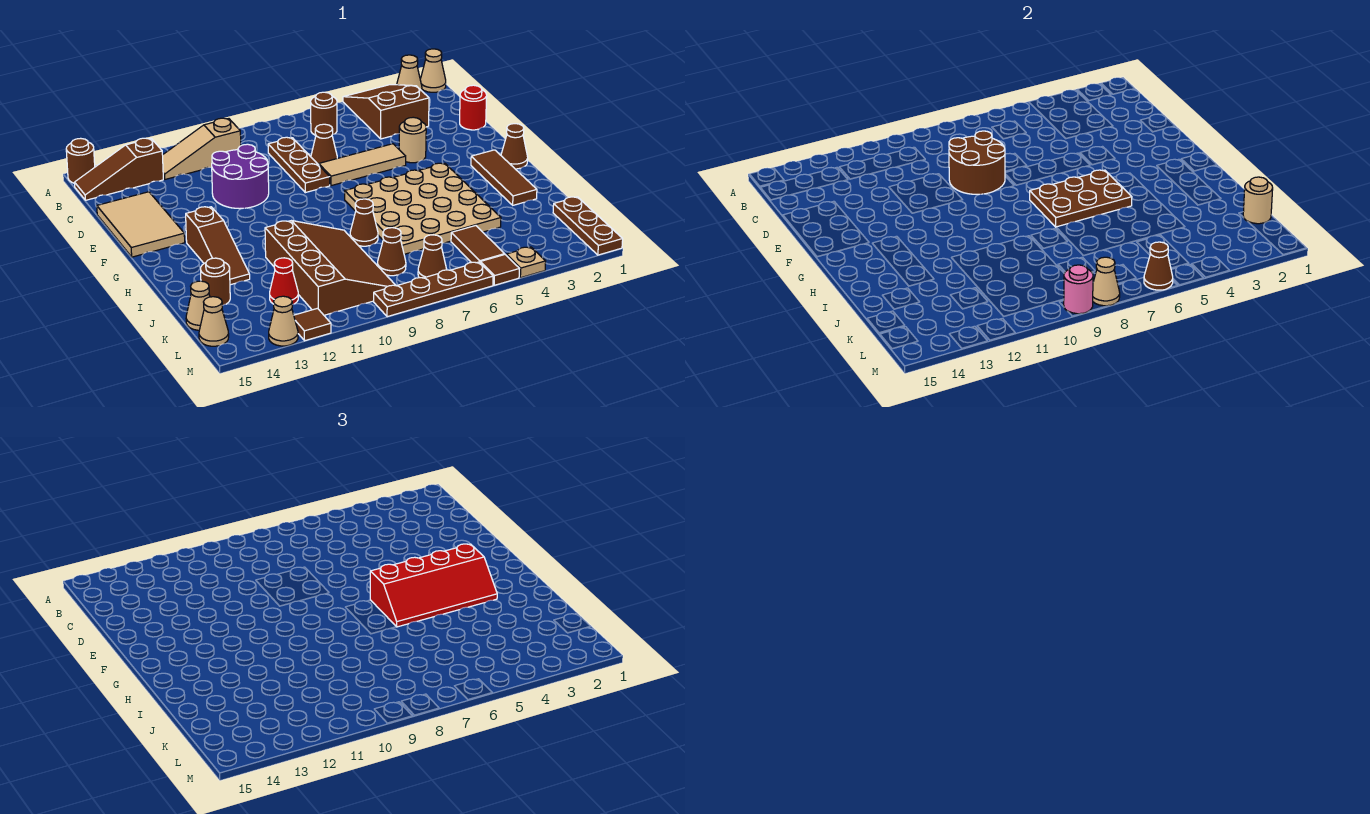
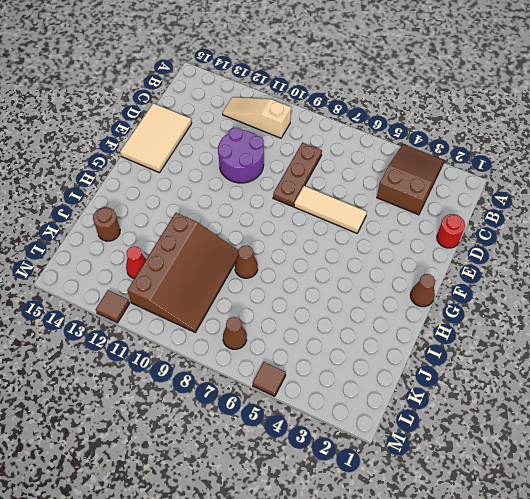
none -> tan 1x1 cone [420,49,446,92]
none -> tan 1x1 cone [397,55,422,91]
none -> brown 1x1 round brick [66,138,95,183]
none -> brown 1x1 round brick [311,92,337,135]

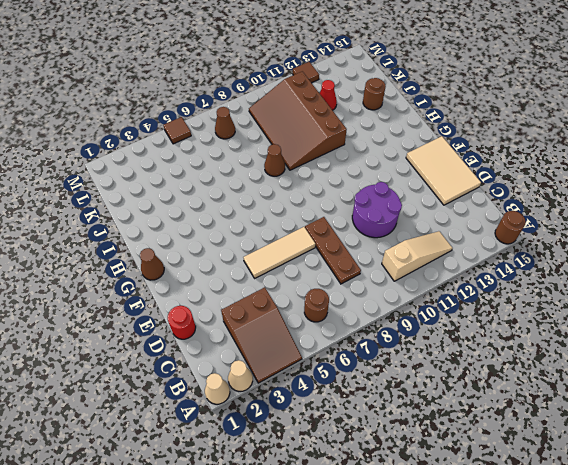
none -> brown 1x3 slope [75,138,163,200]
none -> brown 1x1 cone [311,124,337,165]
none -> tan 1x1 round brick [399,117,426,163]
none -> brown 1x3 tile [471,150,537,205]

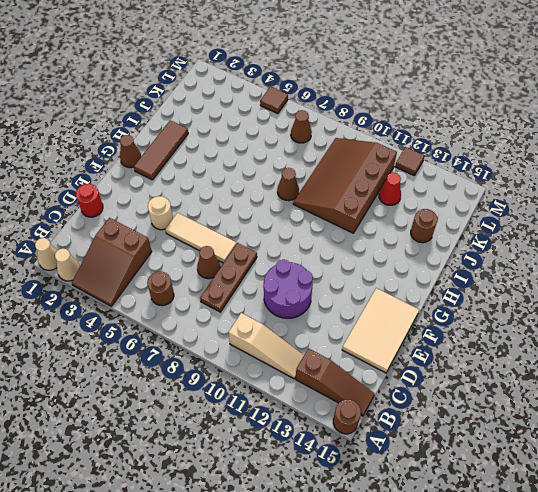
none -> tan 4x4 plate [345,163,501,254]
none -> brown 1x3 slope [186,207,250,285]
none -> brown 1x3 plate [553,197,623,255]
none -> brown 1x2 tile [451,226,504,263]

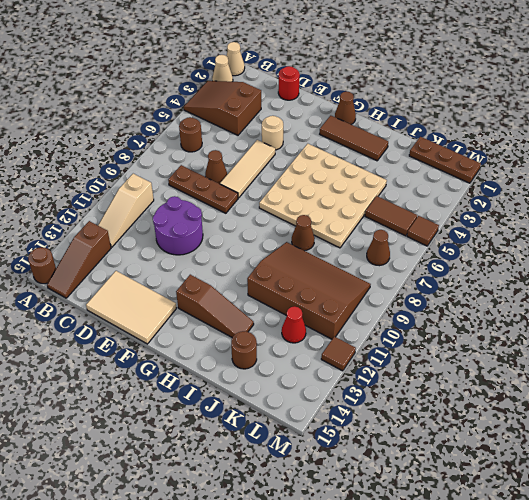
none -> brown 1x1 cone [378,228,406,276]
none -> tan 1x1 cone [186,281,210,330]
none -> tan 1x1 cone [199,297,229,346]
none -> tan 1x1 plate [506,247,546,278]

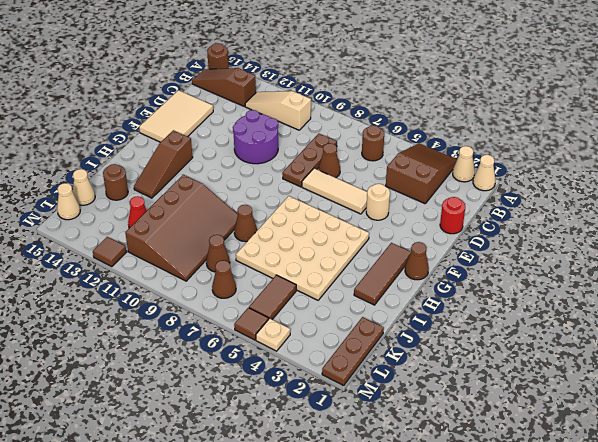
none -> brown 1x4 plate [374,262,493,317]
none -> tan 1x1 cone [269,296,298,346]
none -> brown 2x2 round brick [949,131,1005,194]
none -> brown 2x3 plate [1030,170,1132,227]

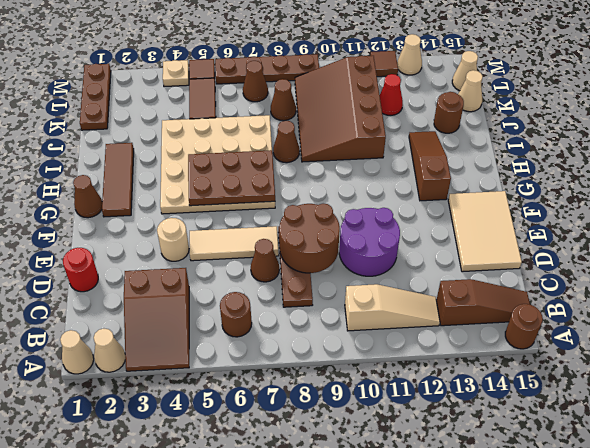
none -> tan 1x1 round brick [1243,177,1273,224]
none -> brown 1x1 cone [1144,242,1173,290]
none -> tan 1x1 cone [1093,257,1120,306]
none -> pink 1x1 round brick [1064,265,1093,314]

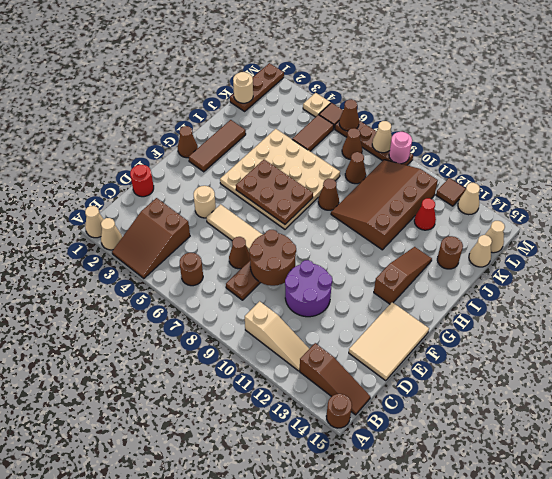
none -> red 2x4 slope [370,544,497,627]

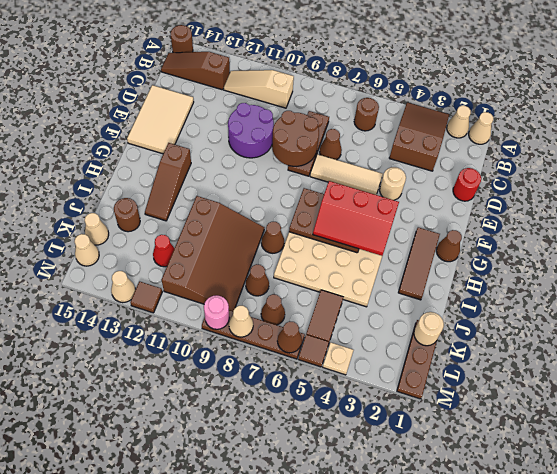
red 2x3 slope [313,181,399,256] -> red 2x4 slope [370,544,497,627]

